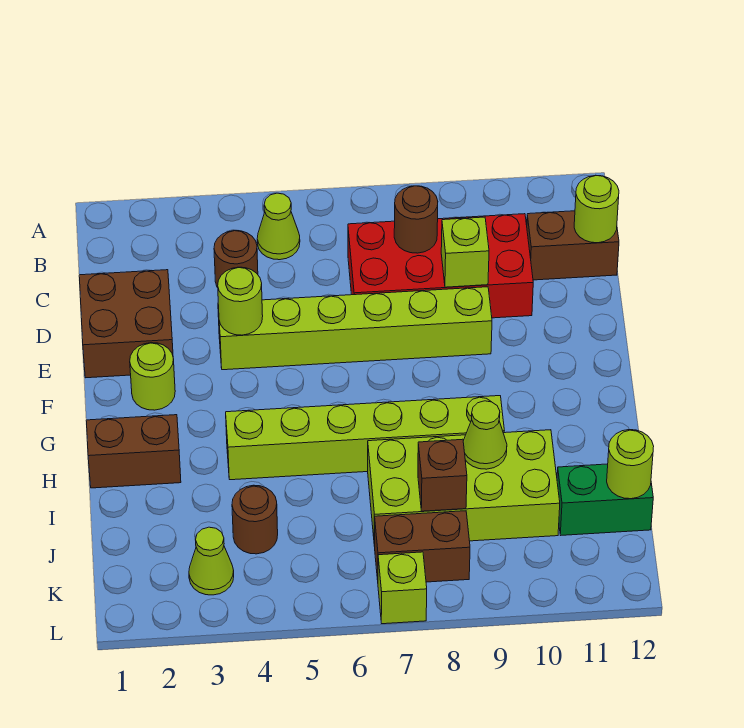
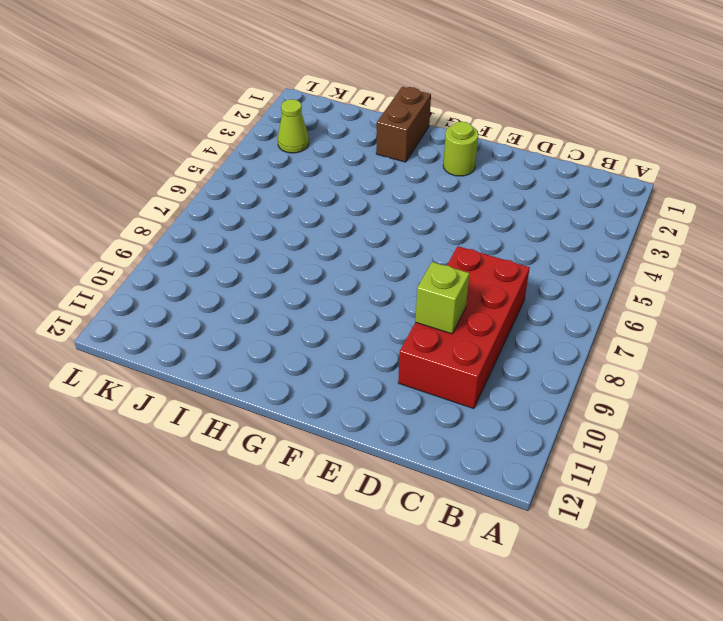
none -> lime 1x1 cone [257,193,300,260]
none -> brown 1x1 round brick [214,231,258,288]
none -> brown 1x2 brick [527,211,619,280]

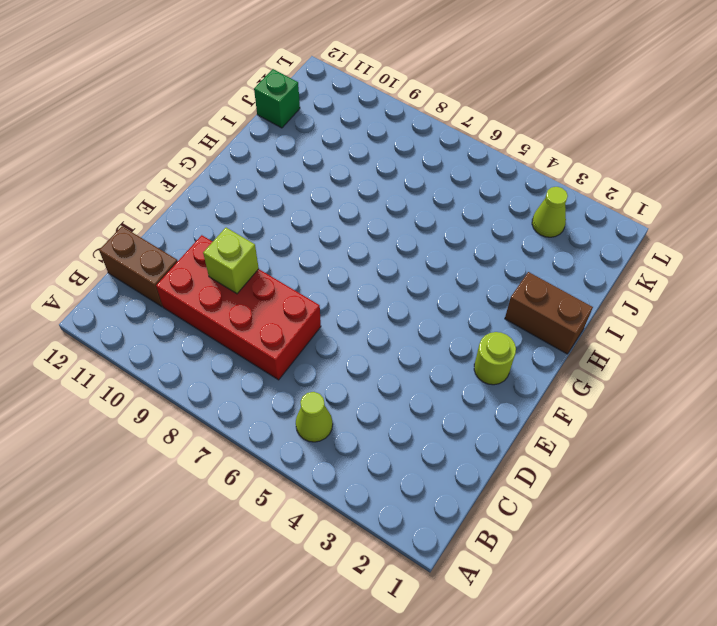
green 1x1 brick [254,69,300,128] -> green 1x2 brick [557,464,653,535]
none -> brown 1x1 round brick [214,231,258,288]
none -> brown 2x2 brick [79,270,173,378]
none -> lime 1x6 brick [218,287,492,370]

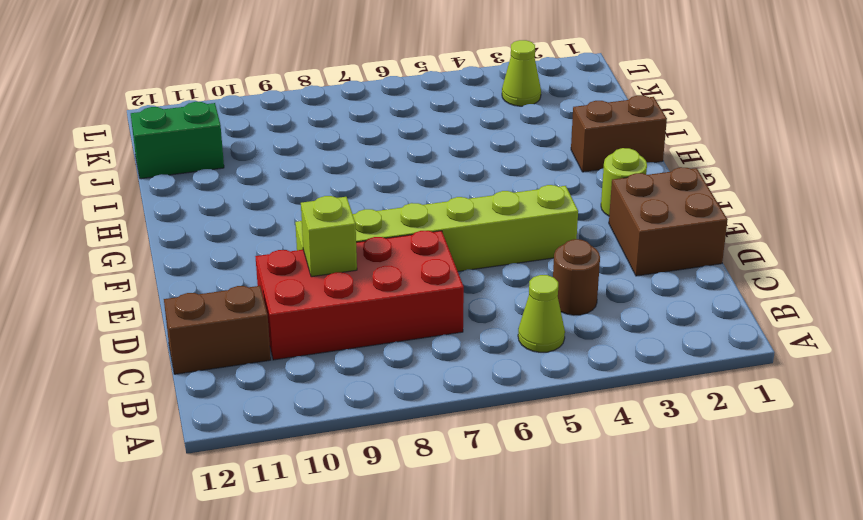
none -> lime 1x6 brick [226,396,504,480]
none -> lime 2x4 brick [368,430,560,546]
none -> brown 1x1 round brick [232,485,278,554]

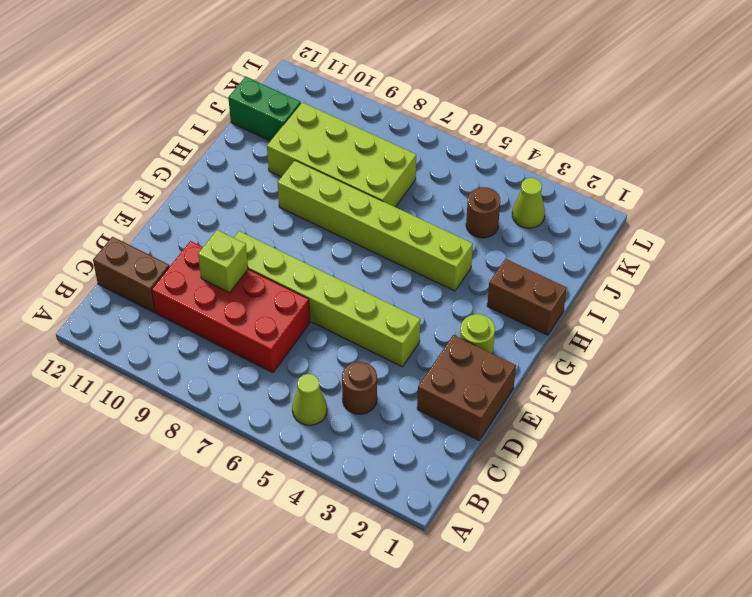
none -> brown 1x2 brick [375,511,470,582]
none -> lime 1x1 brick [378,552,427,624]
none -> brown 1x1 round brick [394,186,438,253]

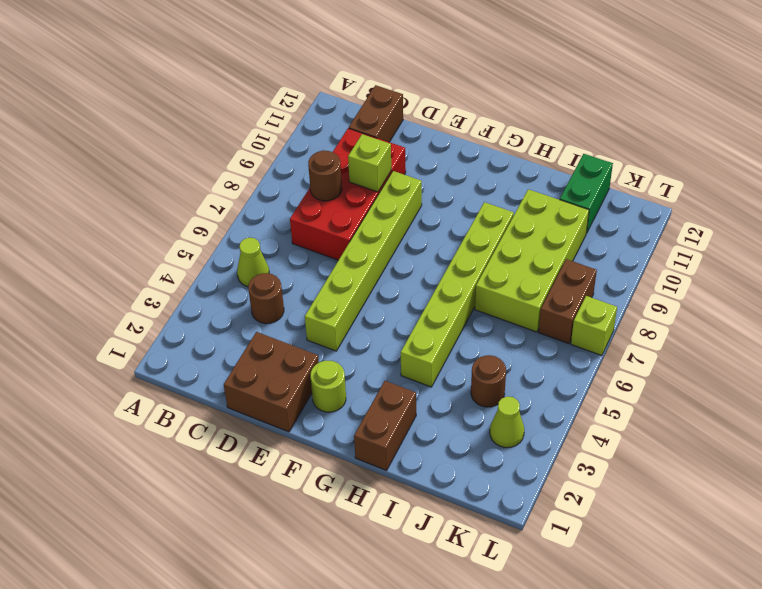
none -> lime 1x1 round brick [574,175,619,243]
none -> lime 1x1 round brick [218,267,263,335]
none -> lime 1x1 cone [463,401,507,469]

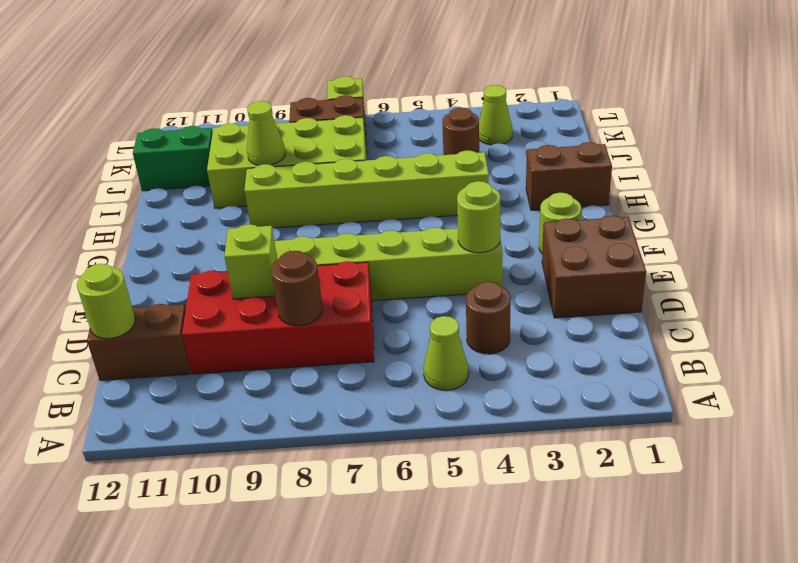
none -> brown 1x1 brick [418,439,467,511]
none -> lime 1x1 round brick [607,430,654,499]

